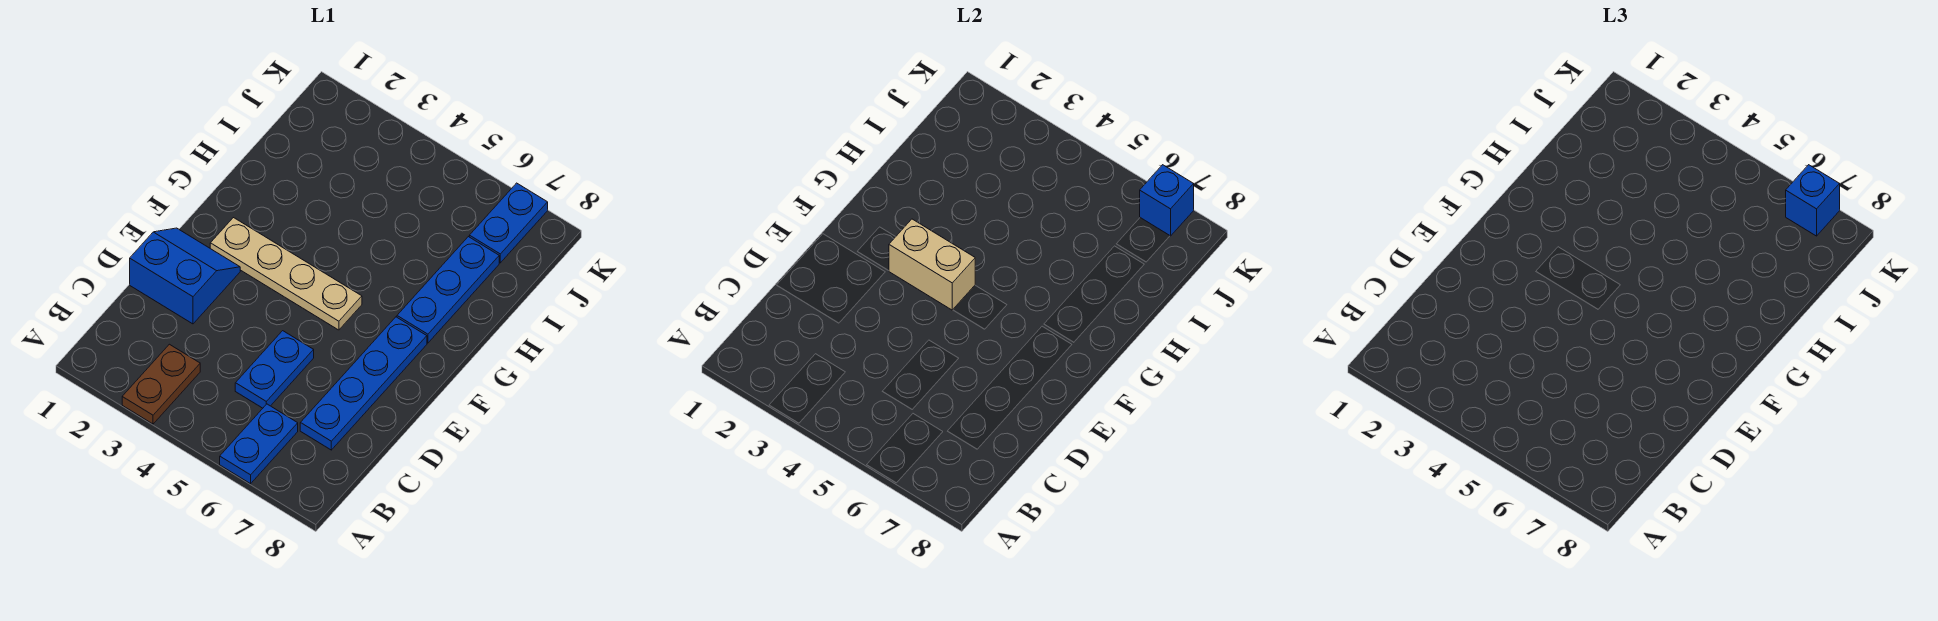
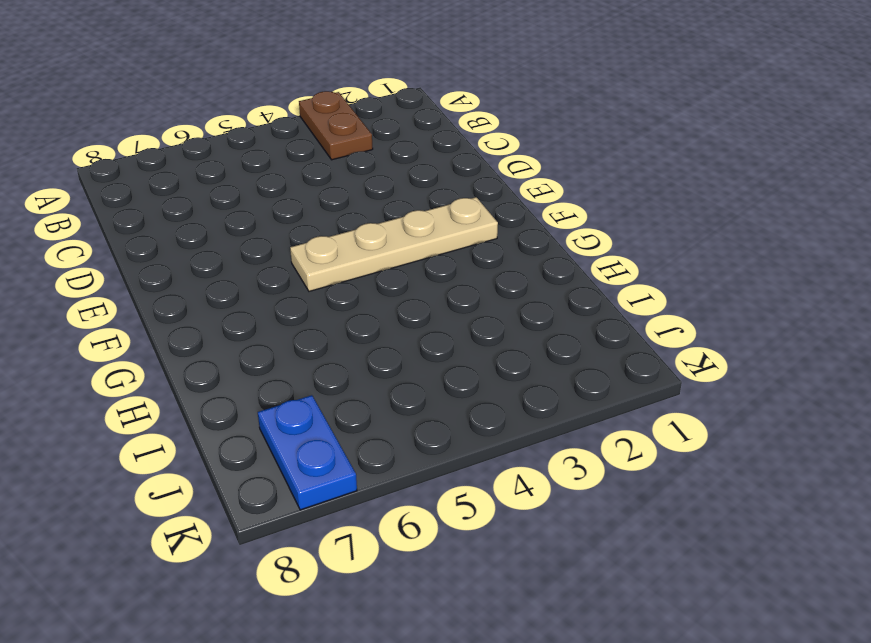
none -> blue 1x2 plate [220,404,298,484]
none -> blue 1x2 plate [235,331,314,408]

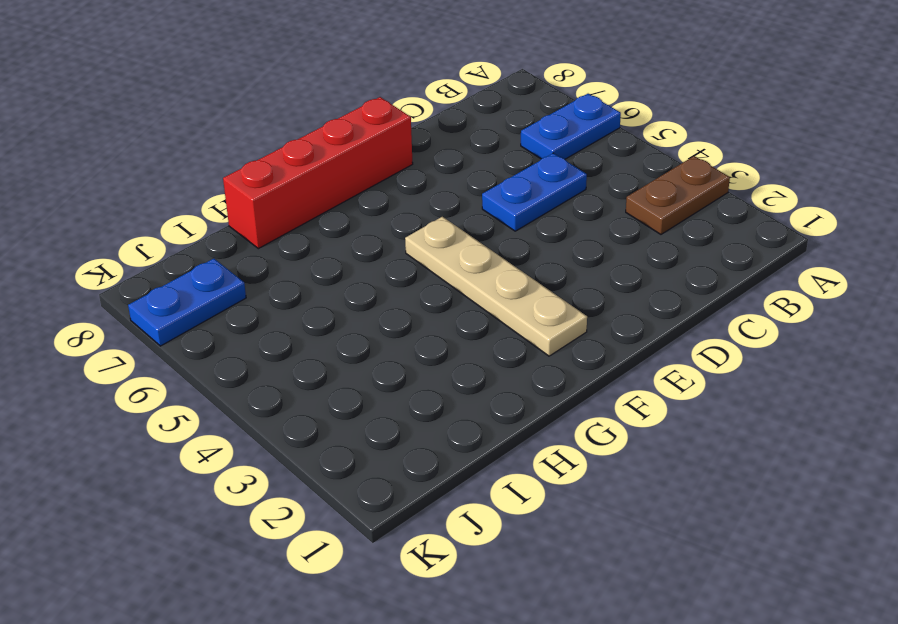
red 1x4 brick [223,97,413,249] -> none
none -> blue 1x4 plate [300,317,427,450]
none -> blue 2x2 slope [130,228,240,324]

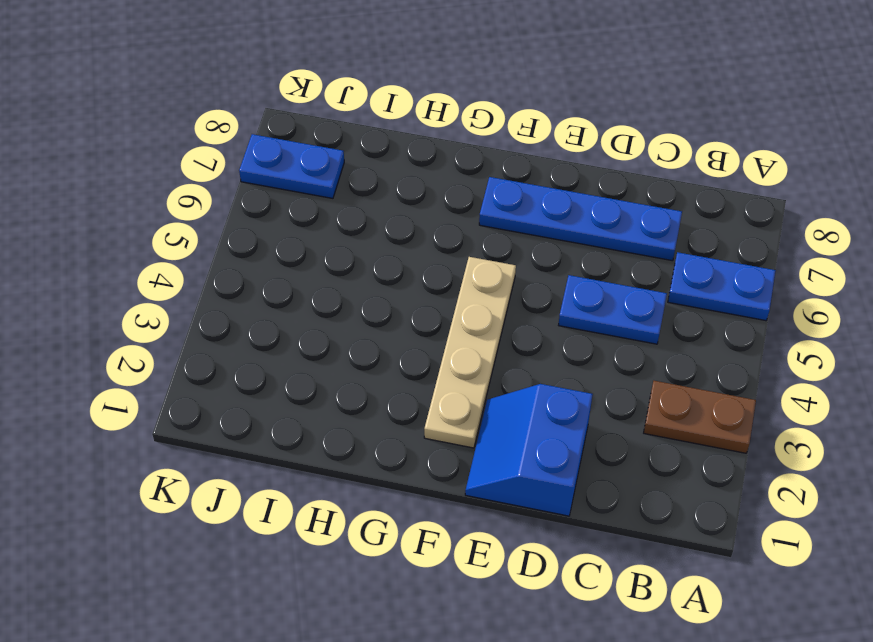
none -> blue 1x3 plate [397,237,499,343]
none -> tan 1x2 brick [889,219,975,310]

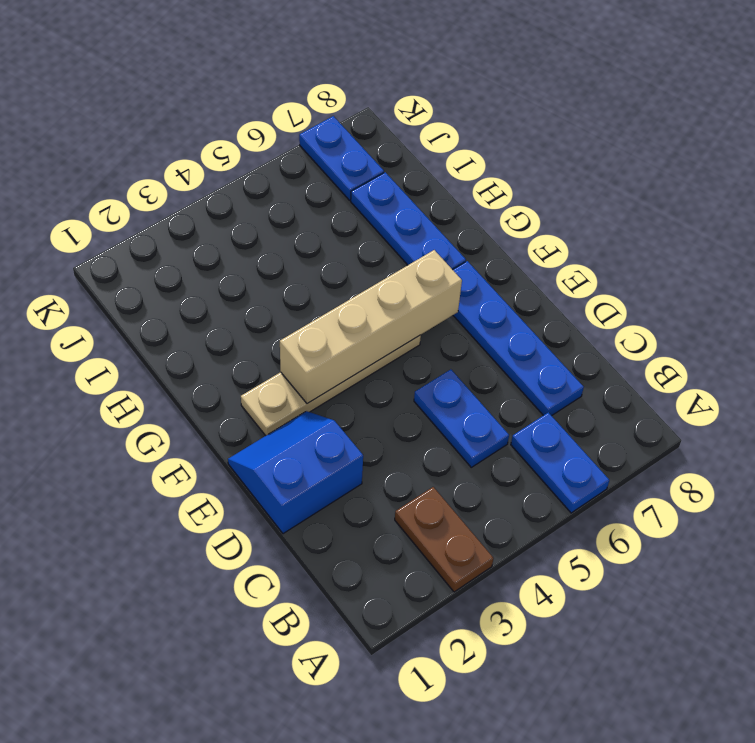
tan 1x4 brick [280,250,462,404] -> tan 1x2 brick [889,219,975,310]
none -> blue 1x1 brick [1140,165,1194,236]
none -> blue 1x1 brick [1786,165,1840,236]

